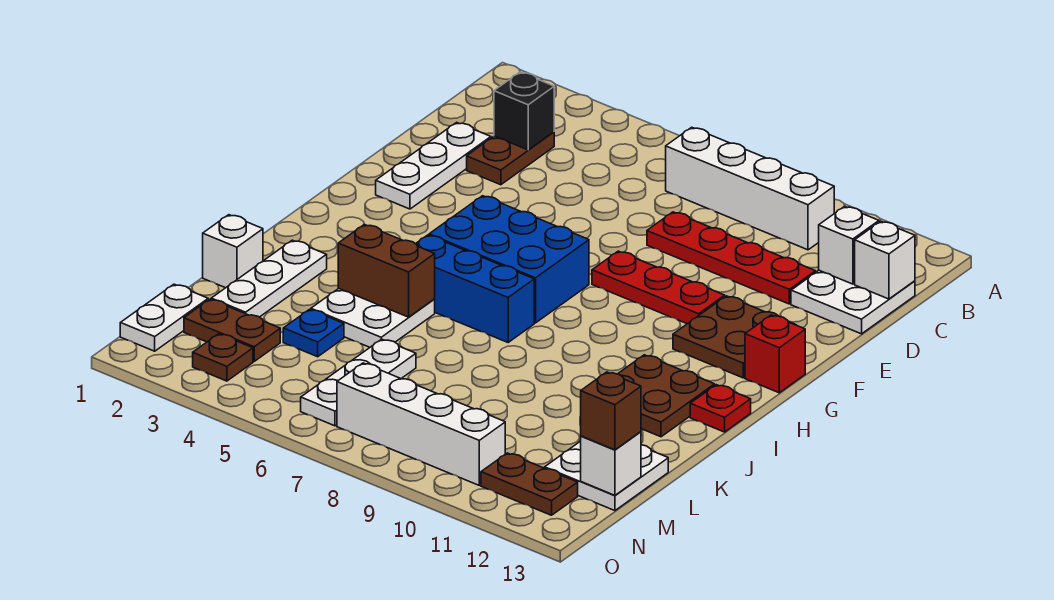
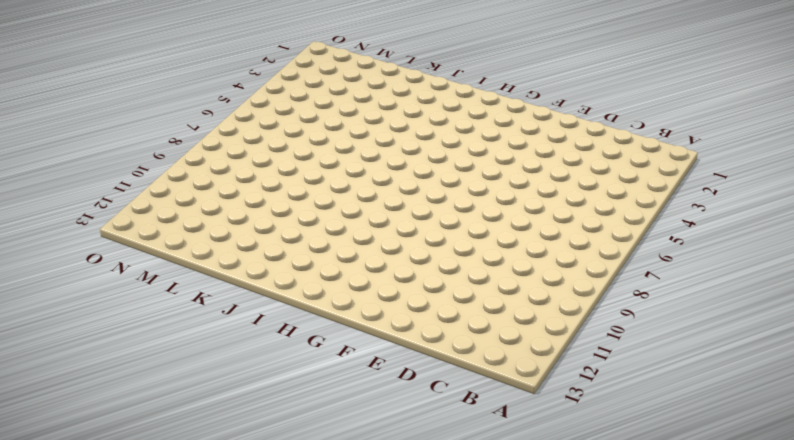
none -> white 1x4 brick [666,127,834,250]
none -> brown 1x2 plate [467,132,554,185]
none -> white 2x2 plate [791,270,915,334]

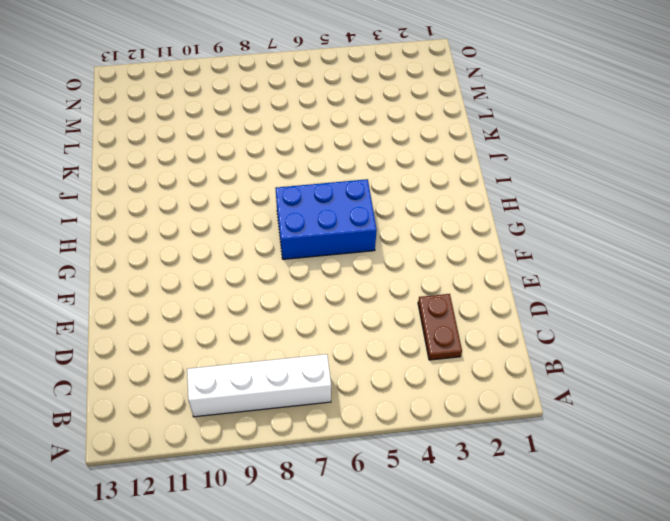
none -> white 2x2 plate [791,270,915,334]
none -> white 1x3 plate [376,122,491,209]
none -> red 1x4 plate [647,212,816,304]

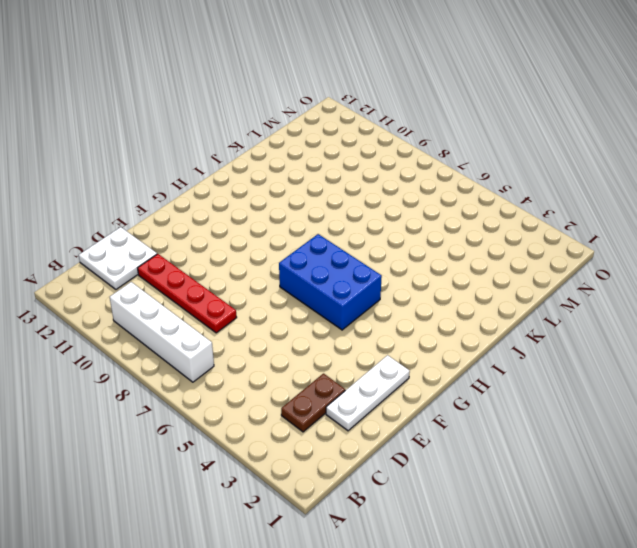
none -> red 1x3 plate [592,251,725,324]
none -> brown 2x2 plate [673,296,796,378]
none -> red 1x1 brick [745,315,805,393]

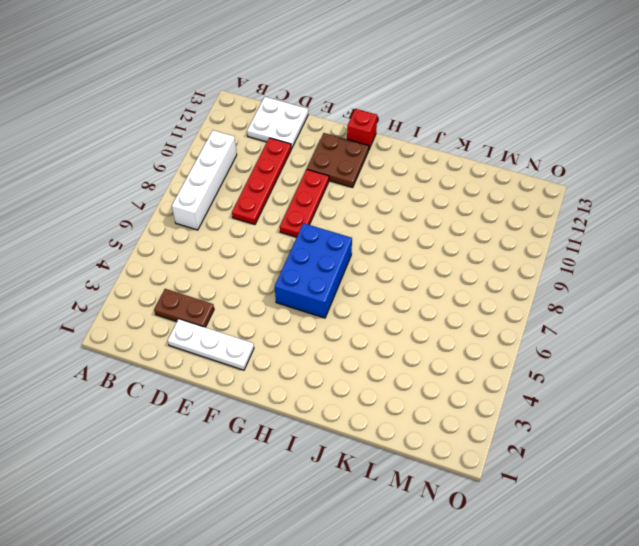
none -> blue 1x3 brick [416,235,534,342]
none -> brown 2x2 plate [618,355,715,437]
none -> red 1x1 plate [690,385,751,432]

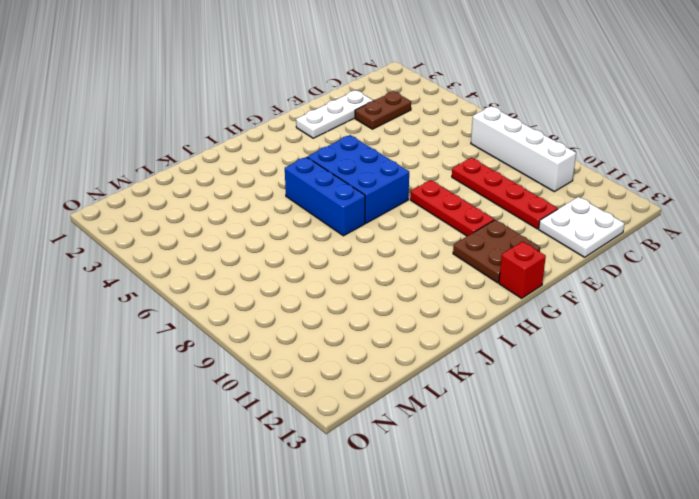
none -> brown 2x2 plate [618,355,715,437]
none -> red 1x1 plate [690,385,751,432]
none -> white 1x3 plate [211,240,327,317]

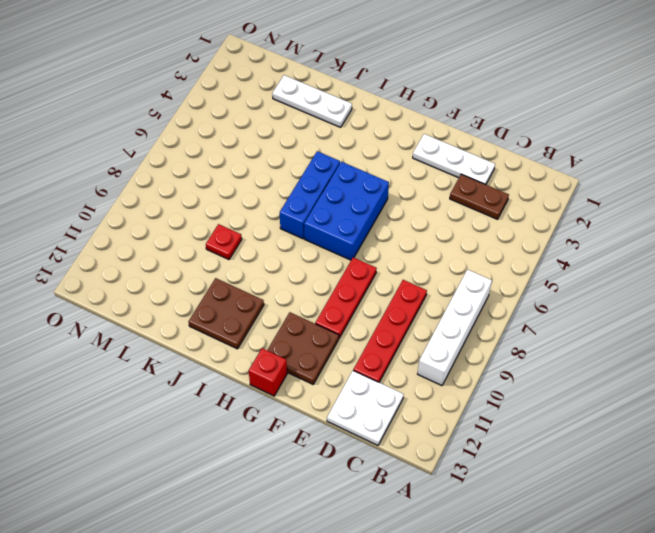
red 1x1 plate [206,224,242,260] -> red 1x1 plate moved to [690,385,751,432]
none -> white 2x2 plate [311,288,435,347]
none -> white 1x1 brick [203,215,263,288]
none -> blue 1x1 plate [283,309,344,357]

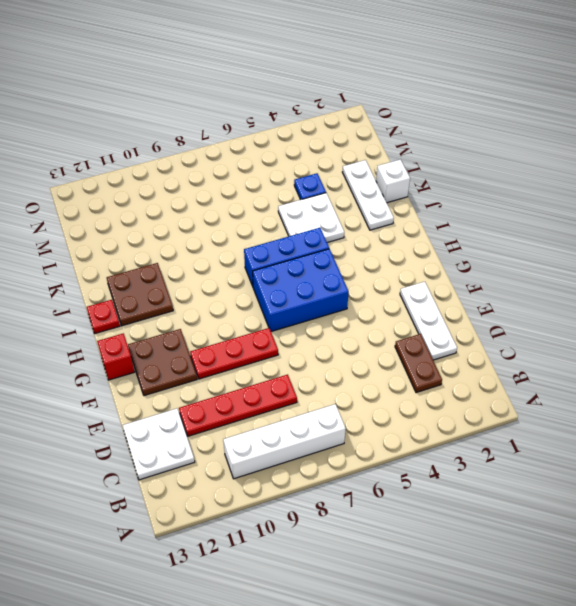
none -> white 1x3 plate [301,339,416,426]
none -> white 2x2 plate [545,441,668,511]
none -> white 1x2 plate [120,284,208,351]

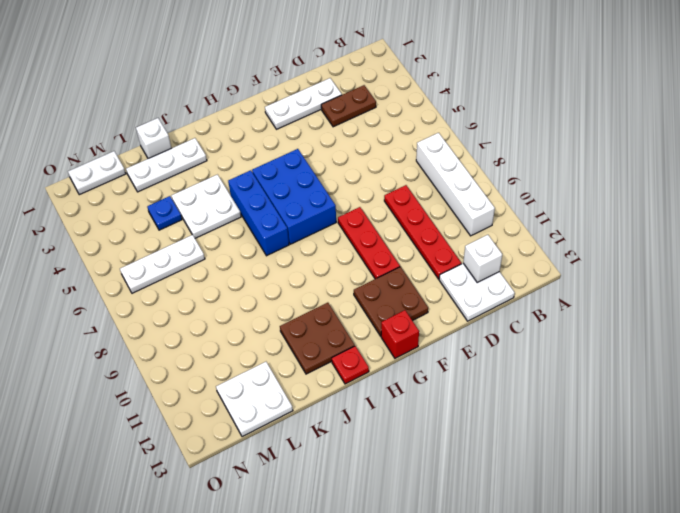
none -> brown 1x2 plate [184,299,280,361]
none -> brown 1x1 plate [193,334,253,381]
none -> white 1x4 brick [337,363,505,485]

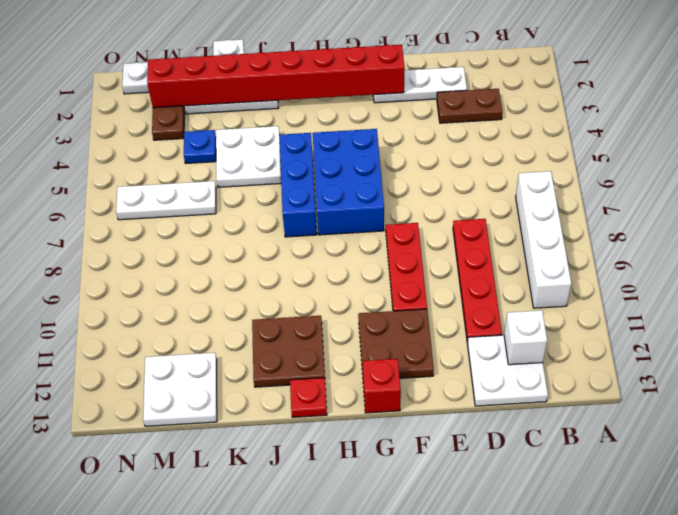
red 1x8 brick [147,45,405,108] -> none
none -> brown 1x1 plate [193,334,253,381]
none -> white 1x4 brick [337,363,505,485]
none -> brown 1x2 plate [481,453,578,515]

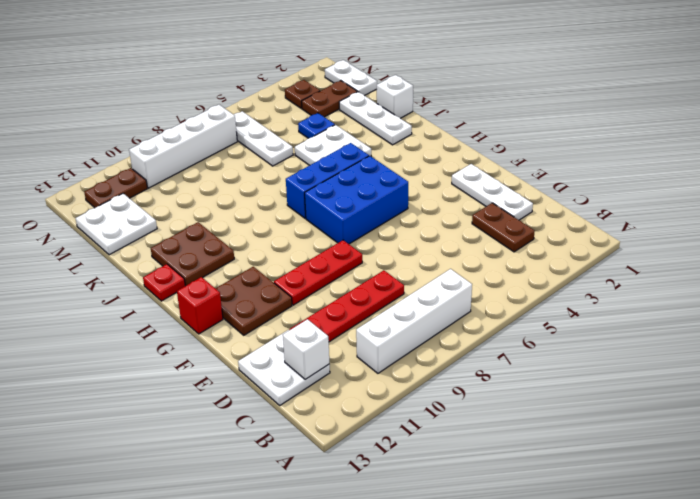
none -> black 1x1 brick [494,72,554,150]
none -> white 1x1 brick [855,221,915,299]
none -> brown 1x2 brick [338,224,435,317]

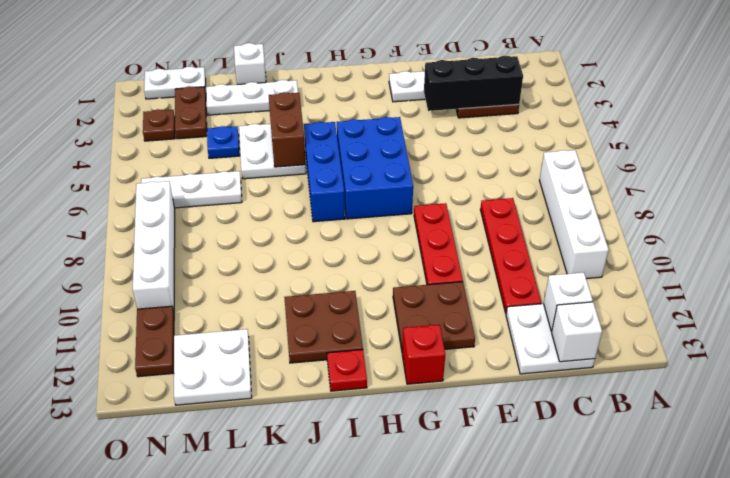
black 1x3 brick [424,56,523,111] -> black 1x1 brick [494,72,554,150]
none -> white 1x1 brick [581,432,641,496]
none -> brown 1x1 brick [581,372,641,450]

